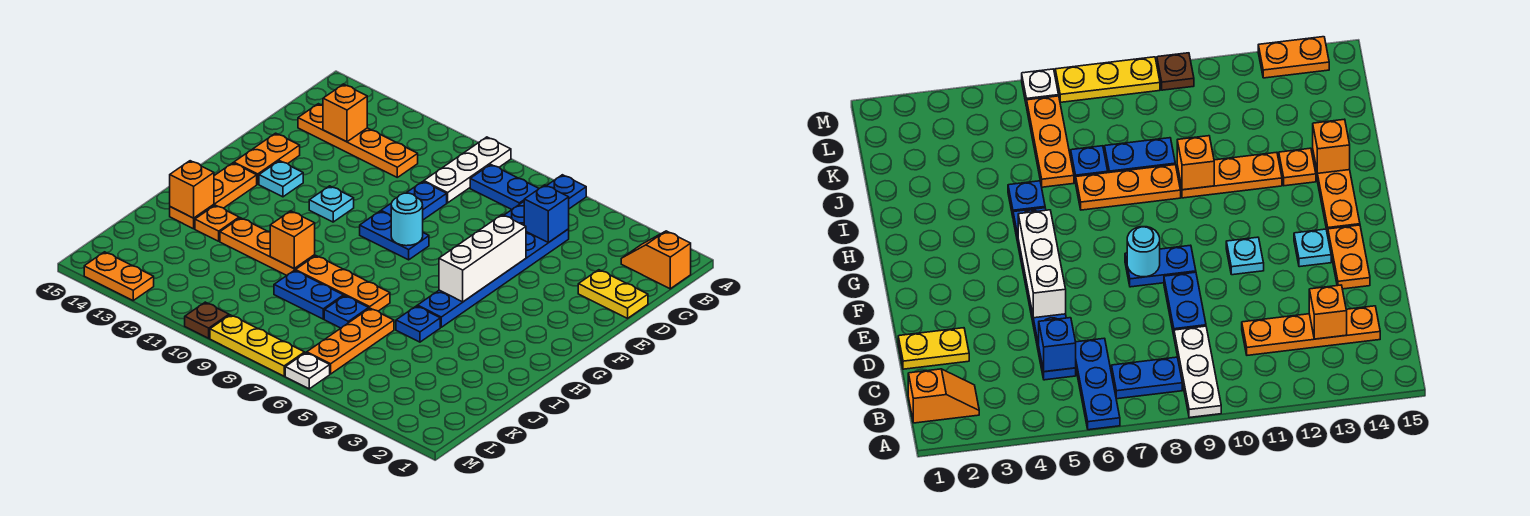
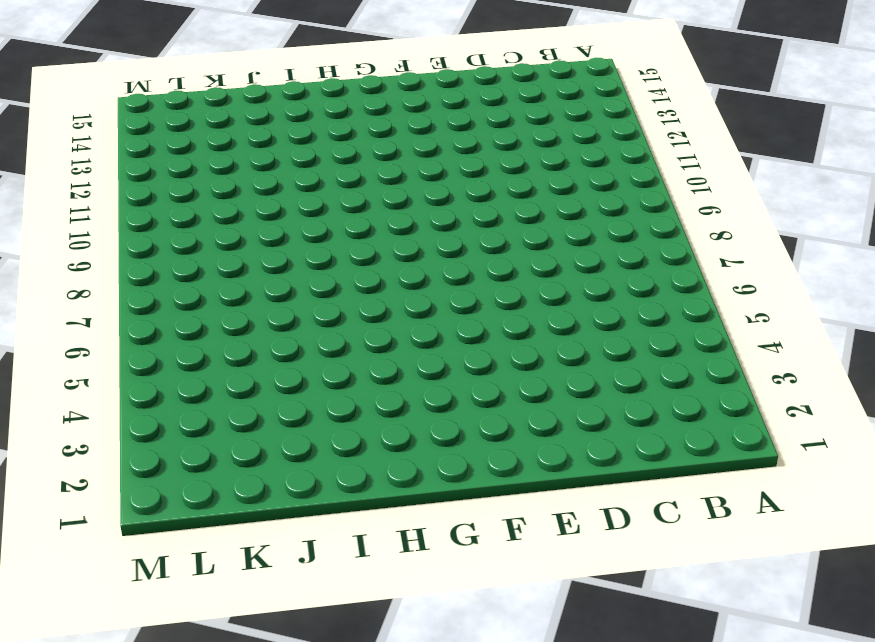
none -> blue 1x3 plate [504,175,586,225]
none -> white 1x3 plate [424,137,511,203]
none -> orange 1x2 slope [621,231,691,289]
none -> blue 1x2 plate [470,164,539,209]

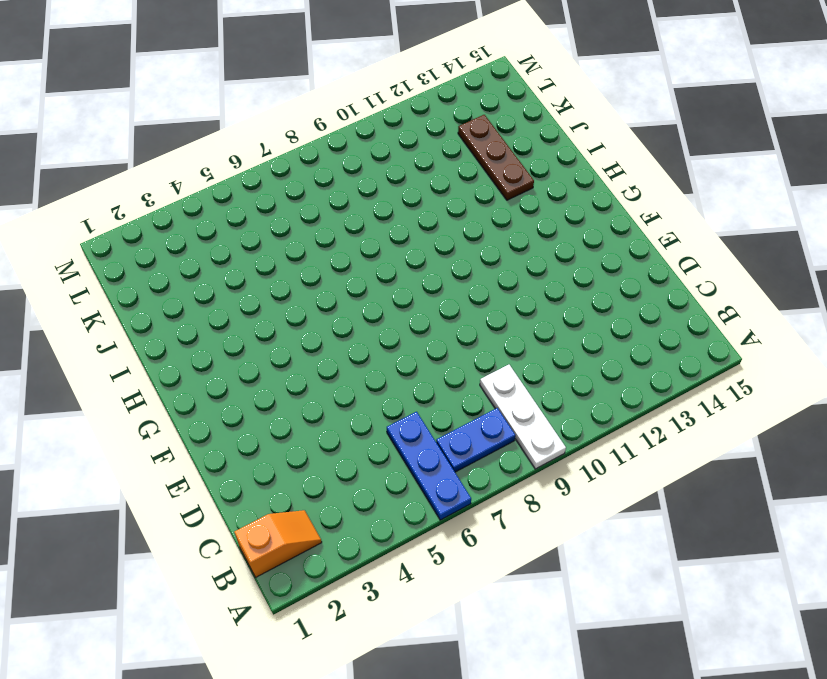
brown 1x3 plate [458,115,534,200] -> orange 1x1 plate [195,205,239,241]
none -> blue 1x6 plate [417,229,569,327]
none -> orange 1x4 plate [298,104,418,177]
none -> yellow 1x2 plate [578,270,648,318]
none -> blue 1x2 plate [381,182,447,220]

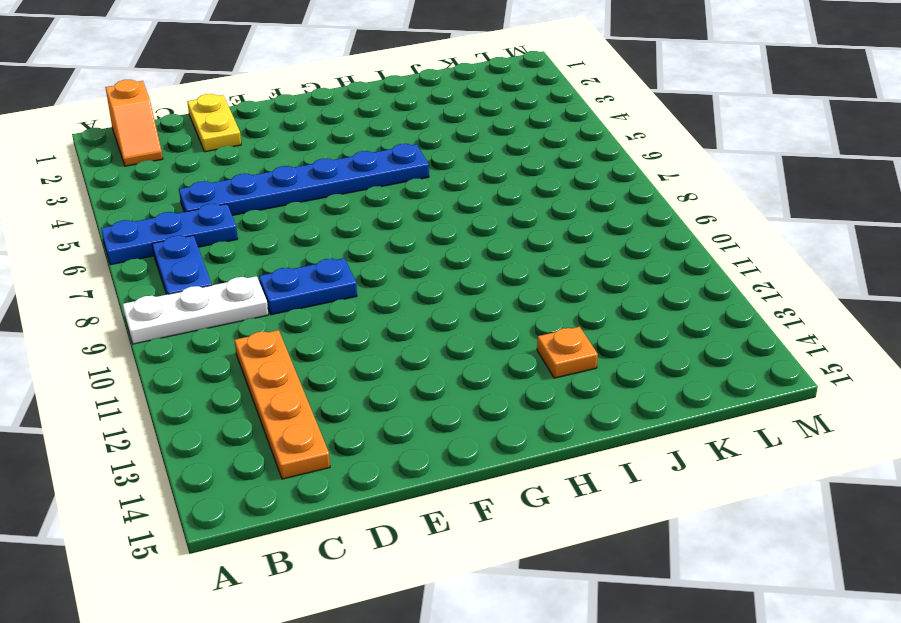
none -> orange 1x2 plate [234,133,300,184]
none -> blue 1x2 plate [360,211,429,260]
none -> cyan 1x1 plate [309,186,354,222]
none -> cyan 1x1 plate [259,161,303,197]

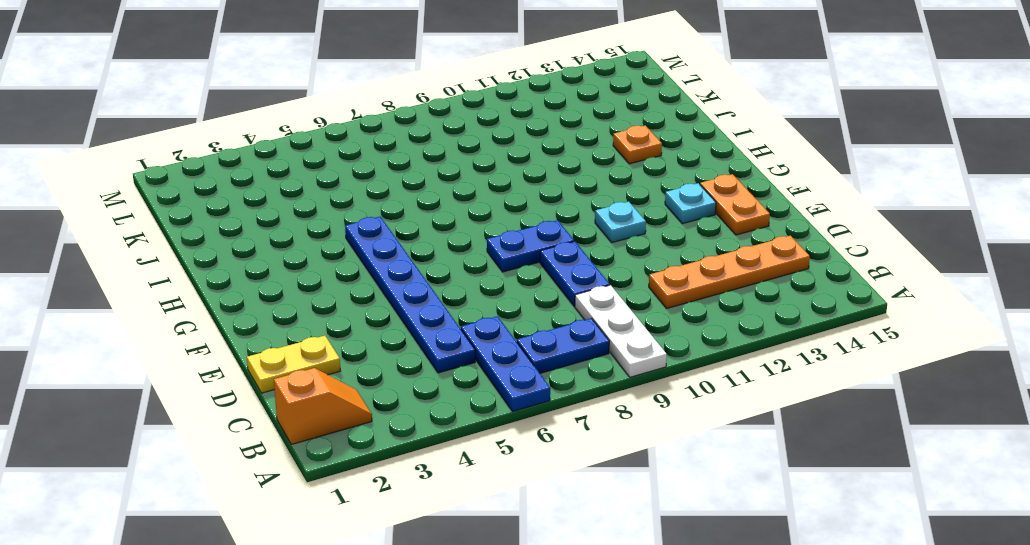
none -> orange 1x3 plate [170,163,257,229]
none -> blue 1x1 plate [396,306,440,342]
none -> orange 1x3 plate [295,256,390,311]
none -> orange 1x3 plate [220,218,315,276]

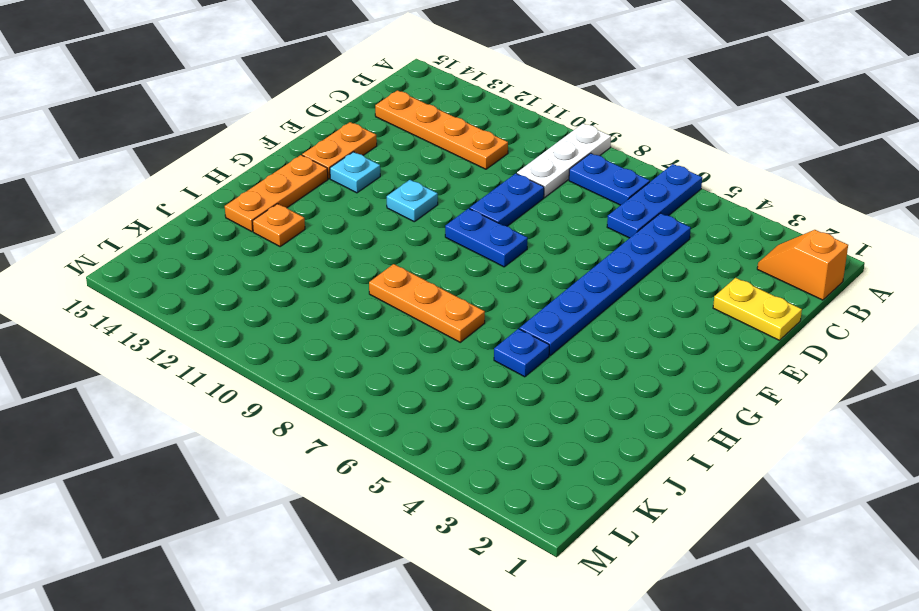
none -> orange 1x3 plate [220,218,315,276]
none -> orange 1x3 plate [307,308,394,374]
none -> blue 1x1 plate [324,296,369,328]
none -> blue 1x2 plate [274,270,344,319]

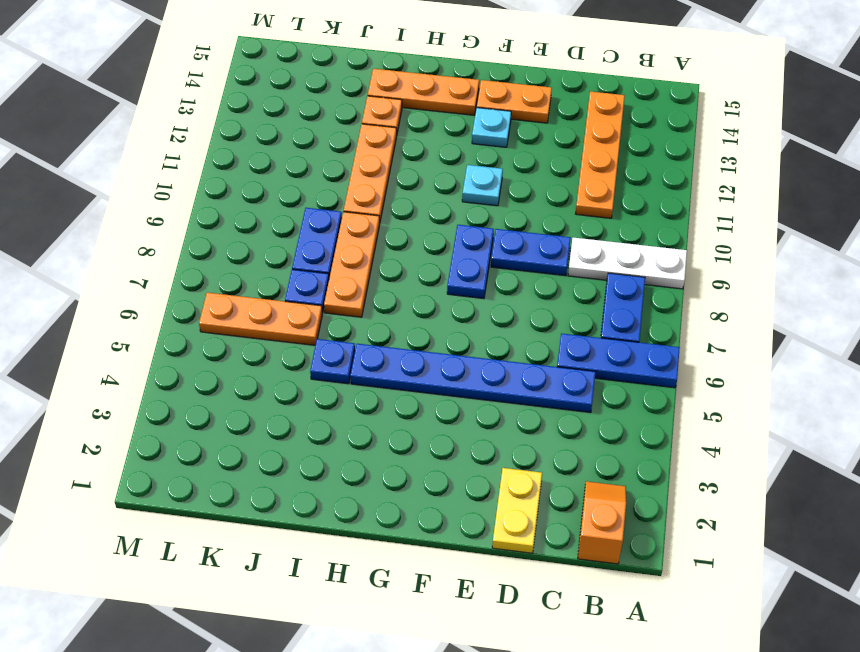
none -> white 1x1 plate [285,353,330,389]
none -> yellow 1x3 plate [210,315,305,376]
none -> brown 1x1 plate [185,302,229,338]
none -> orange 1x2 plate [84,252,154,300]

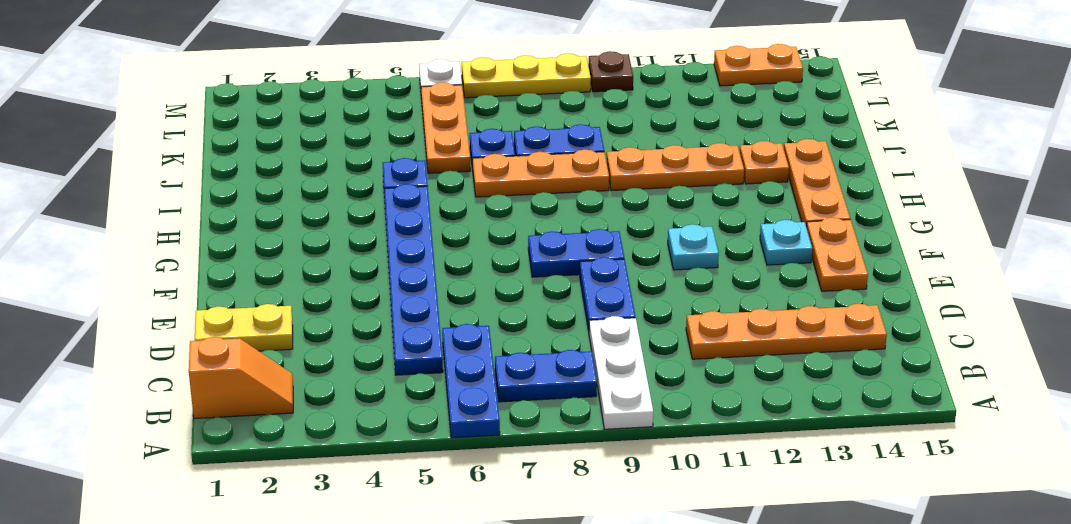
none -> blue 1x1 brick [524,185,569,243]
none -> orange 1x1 brick [323,84,367,142]
none -> white 1x3 brick [439,215,526,302]
none -> cyan 1x1 round brick [391,193,423,246]

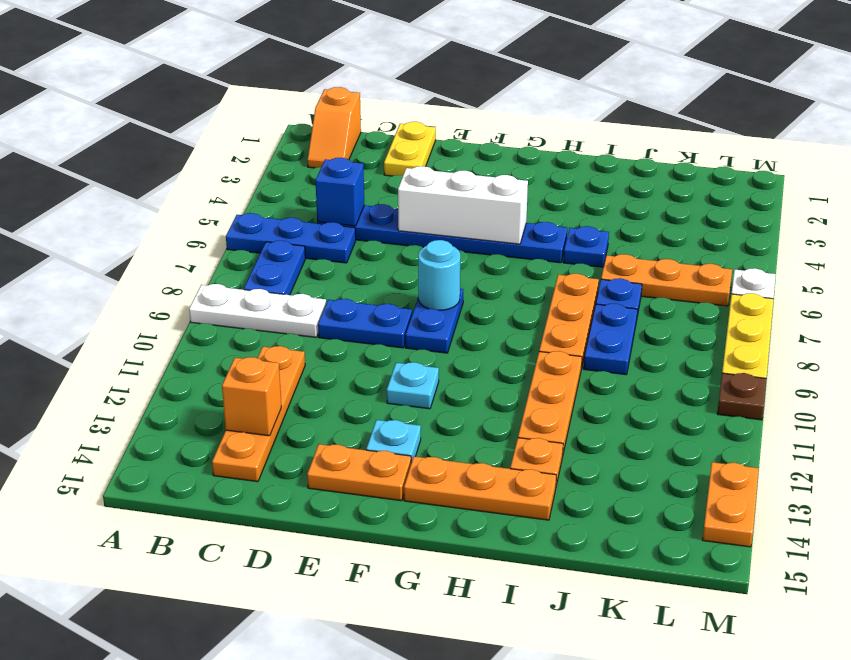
none -> orange 1x1 brick [270,211,315,268]
none -> orange 1x1 brick [170,161,214,218]

